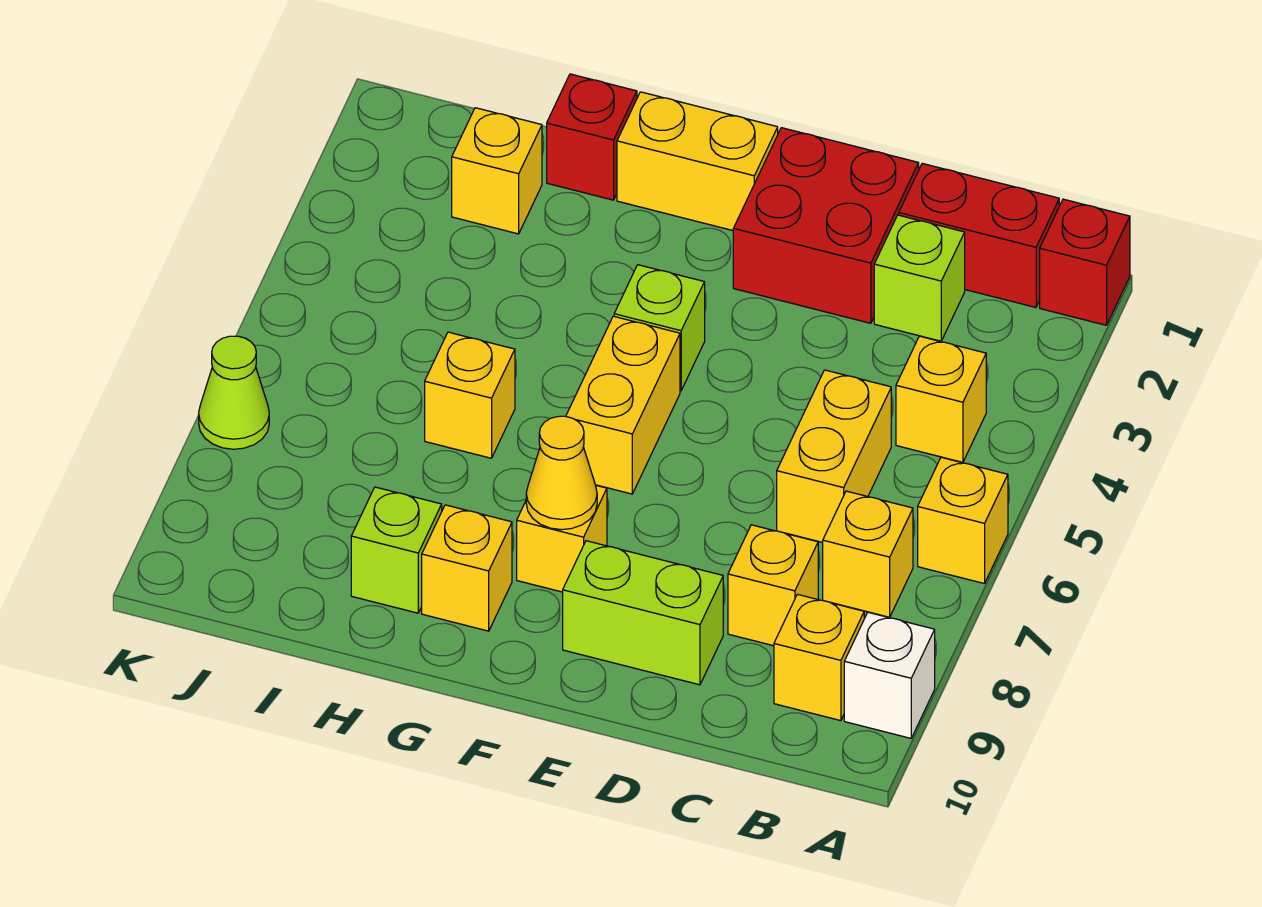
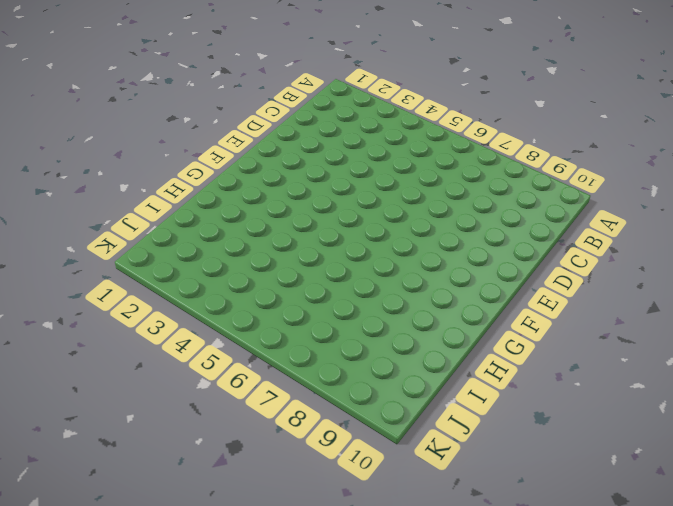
none -> red 1x1 brick [1040,199,1130,325]
none -> yellow 1x1 brick [918,457,1008,584]
none -> white 1x1 brick [844,612,935,738]

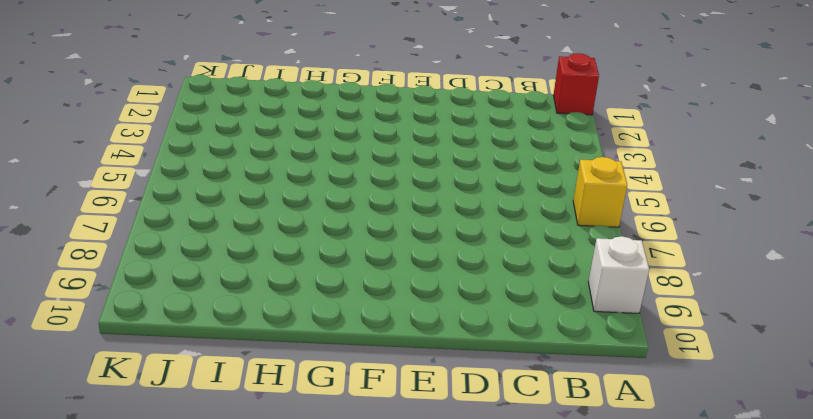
none -> red 1x2 brick [899,163,1059,307]
none -> yellow 1x1 brick [896,336,986,462]
none -> yellow 1x1 brick [823,491,913,617]

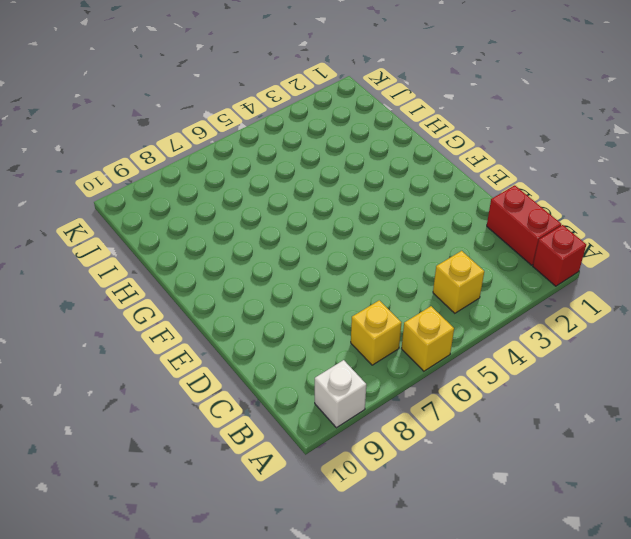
none -> yellow 1x1 brick [774,594,864,721]
none -> lime 1x1 brick [874,215,965,341]
none -> yellow 1x2 brick [777,370,891,543]

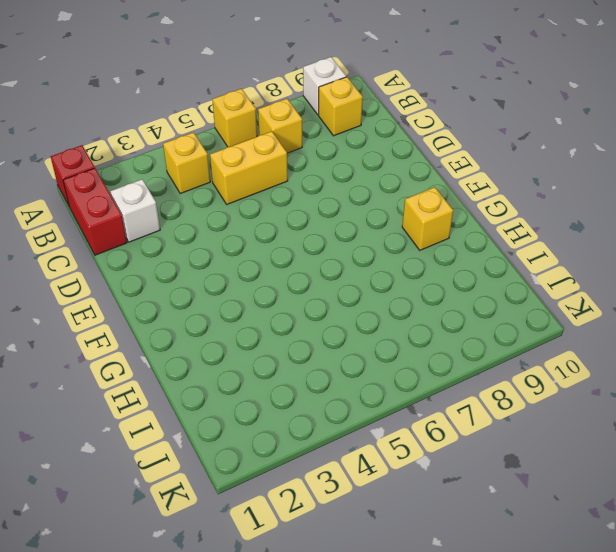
white 1x1 brick [110,179,160,242] -> lime 1x1 brick [874,215,965,341]
none -> yellow 1x1 brick [728,525,818,646]
none -> red 2x2 brick [733,128,919,323]
none -> lime 1x2 brick [563,541,723,685]

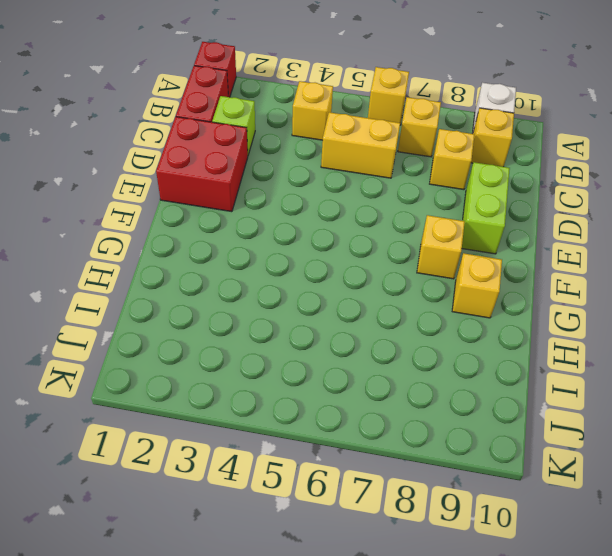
none -> yellow 1x2 brick [617,92,778,230]
none -> lime 1x1 brick [614,265,705,391]
none -> yellow 1x2 brick [566,316,680,494]

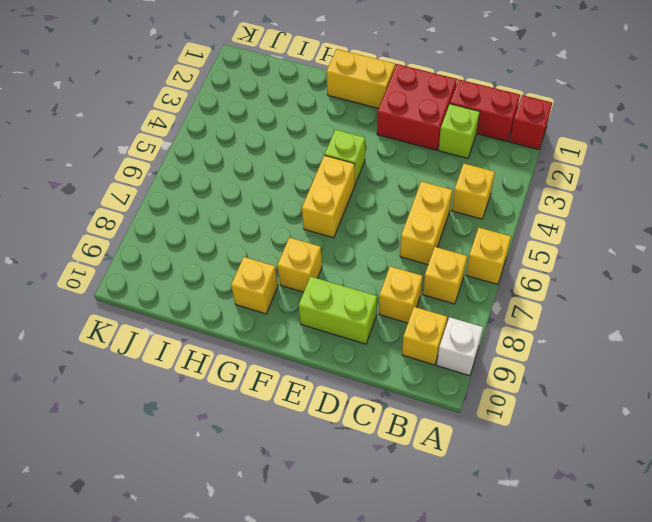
none -> red 1x1 brick [547,74,637,200]
none -> yellow 1x1 brick [425,332,515,458]
none -> lime 1x1 brick [351,487,442,613]

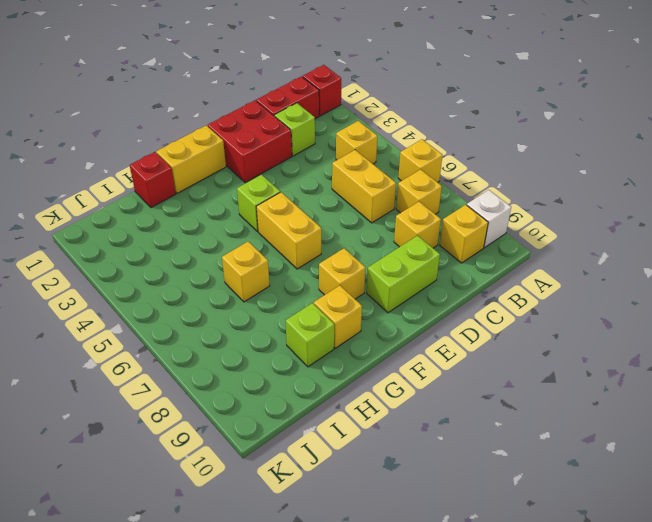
none -> yellow 1x1 brick [452,108,542,234]
none -> lime 1x1 cone [199,336,269,449]
none -> yellow 1x1 cone [526,416,597,530]

